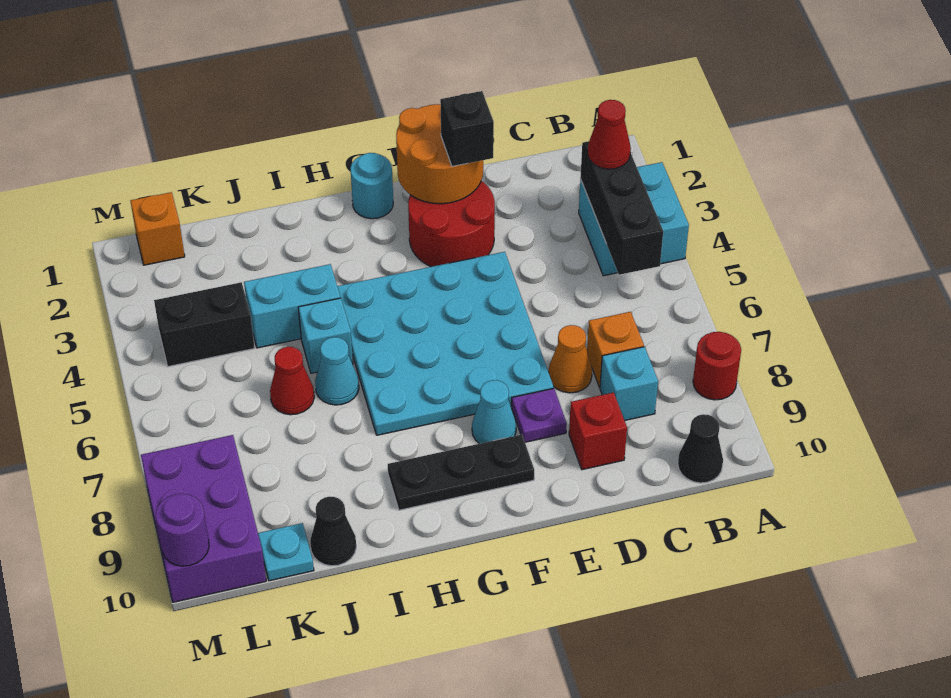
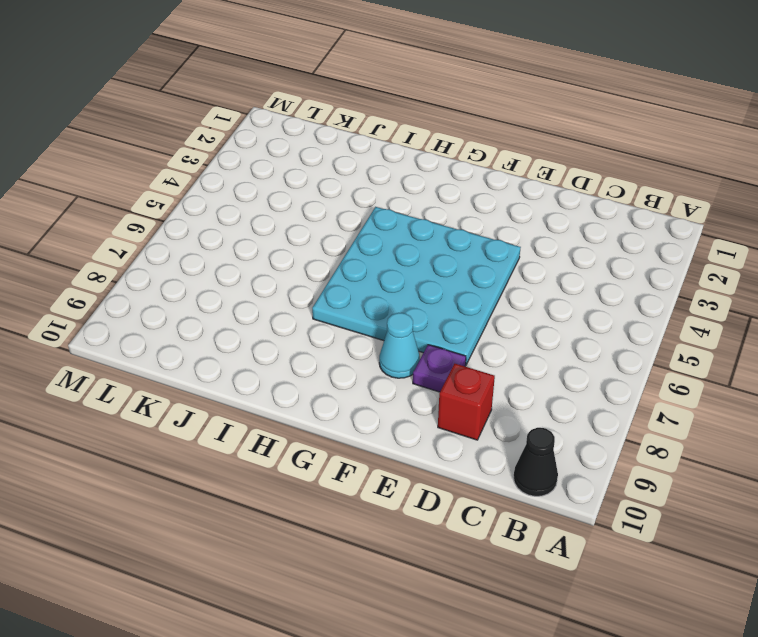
none -> cyan 2x2 brick [579,162,689,276]
none -> red 1x1 round brick [693,332,741,400]
none -> orange 1x1 brick [587,312,644,387]

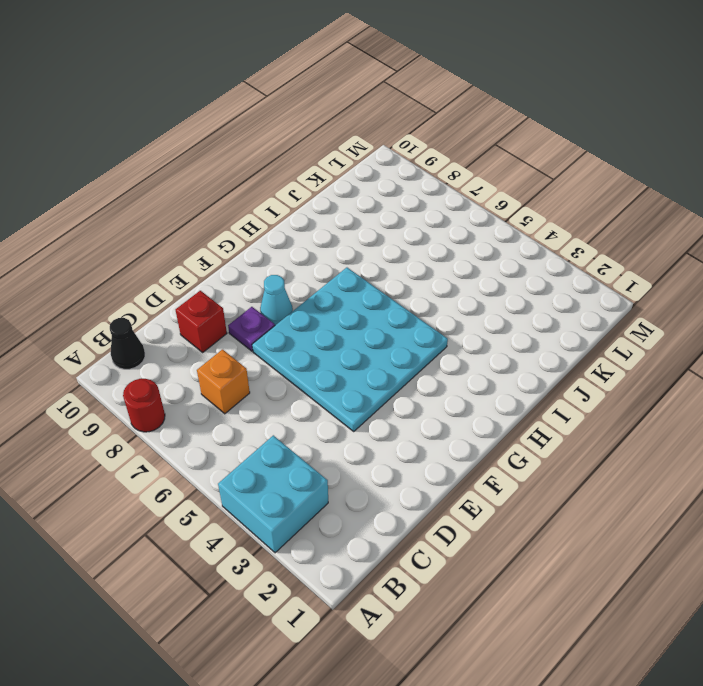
none -> cyan 1x1 brick [600,347,658,420]
none -> orange 1x1 cone [549,325,592,393]
none -> red 2x2 round brick [408,181,495,267]

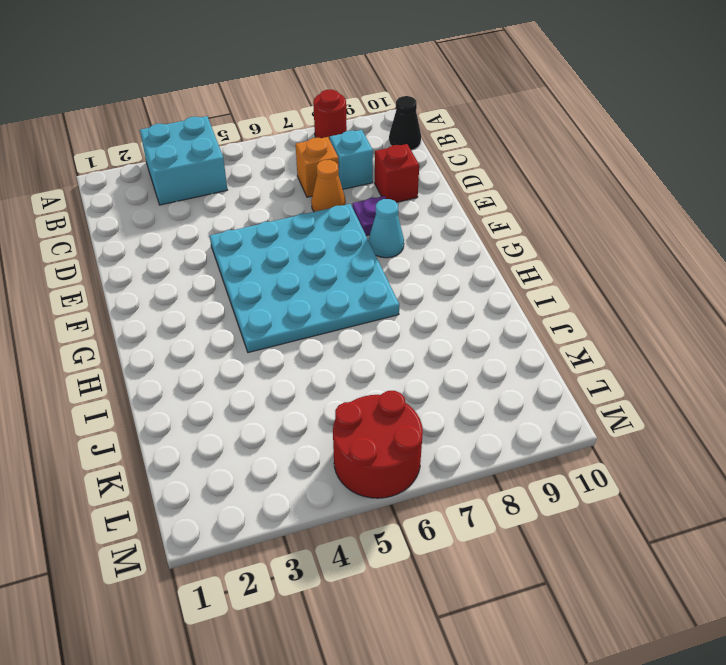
red 2x2 round brick [333,391,423,498] -> red 2x2 round brick moved to [408,181,495,267]
none -> black 1x3 plate [388,435,534,510]
none -> cyan 1x1 round brick [350,153,393,219]
none -> cyan 1x2 brick [244,264,340,348]

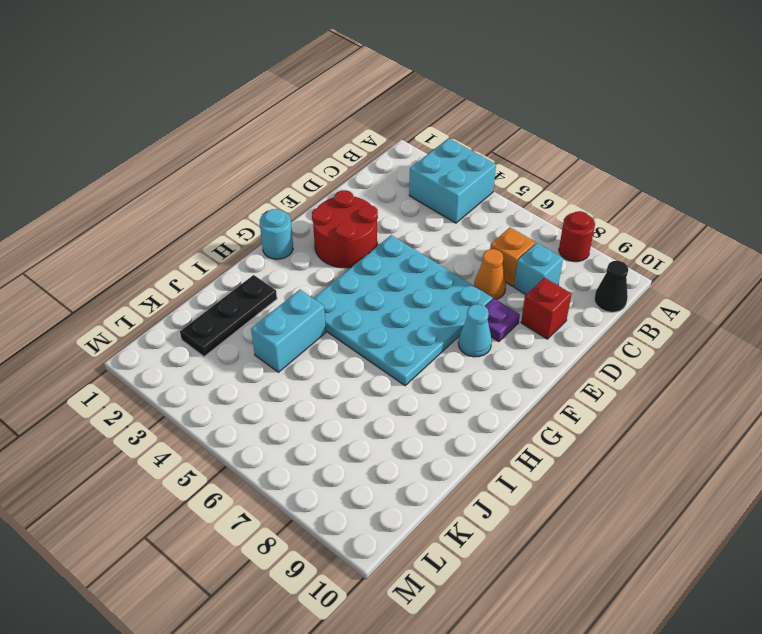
black 1x3 plate [180,275,277,357] -> black 1x3 plate moved to [388,435,534,510]
none -> cyan 1x1 brick [298,298,353,373]
none -> cyan 1x1 cone [315,337,359,405]
none -> red 1x1 cone [270,347,314,415]

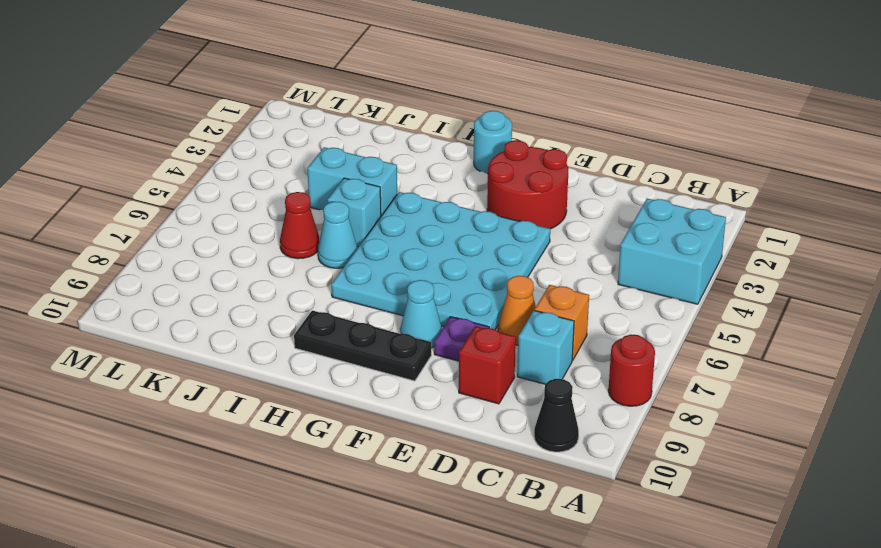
none -> black 1x1 cone [310,497,356,566]
none -> black 1x2 brick [154,282,255,366]
none -> cyan 1x1 plate [258,523,314,581]

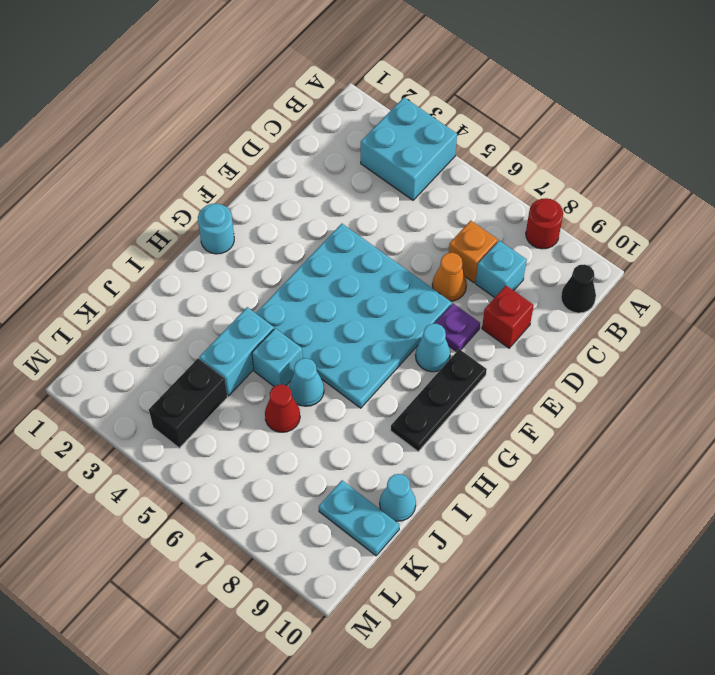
cyan 1x1 cone [380,474,416,521] -> black 1x1 cone [310,497,356,566]
cyan 1x2 plate [319,480,399,556] -> cyan 1x1 plate [258,523,314,581]
none -> red 2x2 round brick [408,181,495,267]
none -> orange 1x1 brick [130,192,185,265]
none -> purple 2x3 brick [141,435,266,602]

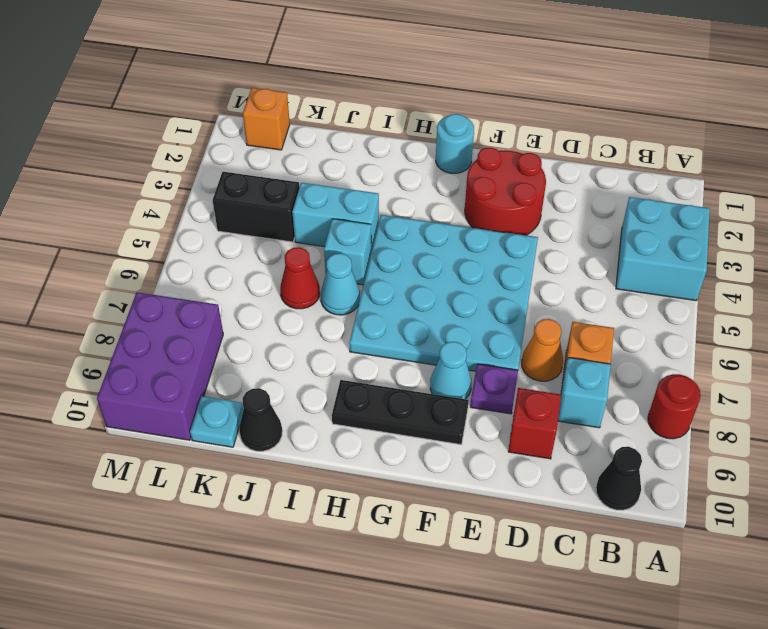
none -> black 1x3 brick [580,141,663,275]
none -> orange 2x2 round brick [396,104,483,204]
none -> purple 1x1 round brick [156,494,209,566]

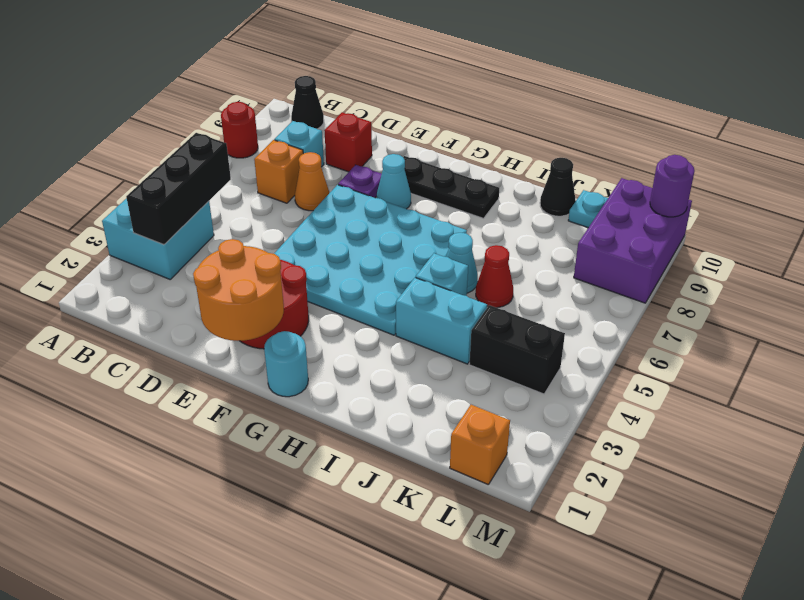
none -> red 1x1 cone [588,100,631,169]
none -> black 1x1 brick [440,91,494,166]

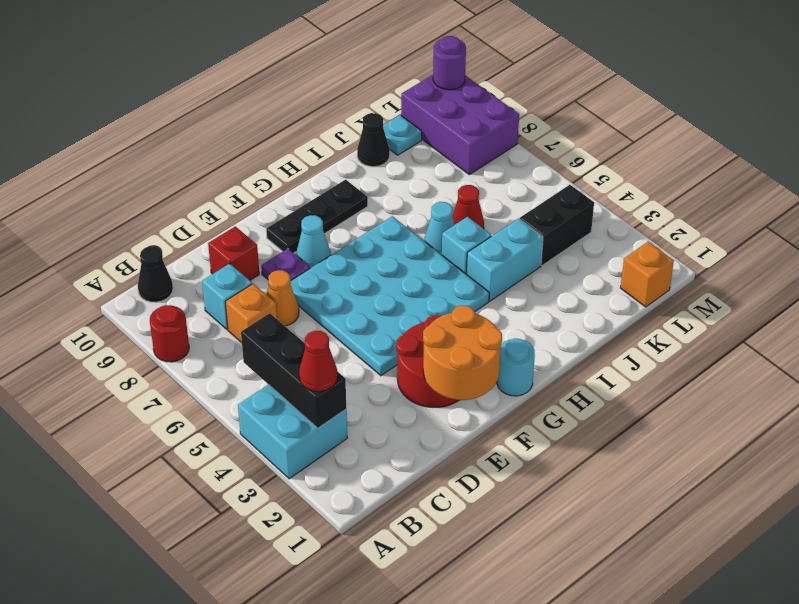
none -> black 1x1 brick [440,91,494,166]

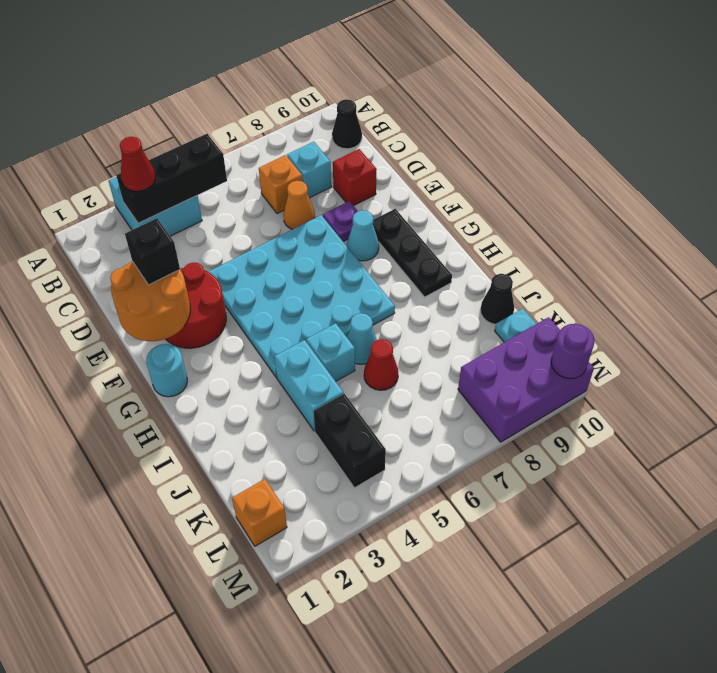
none -> red 1x1 round brick [693,332,741,400]

